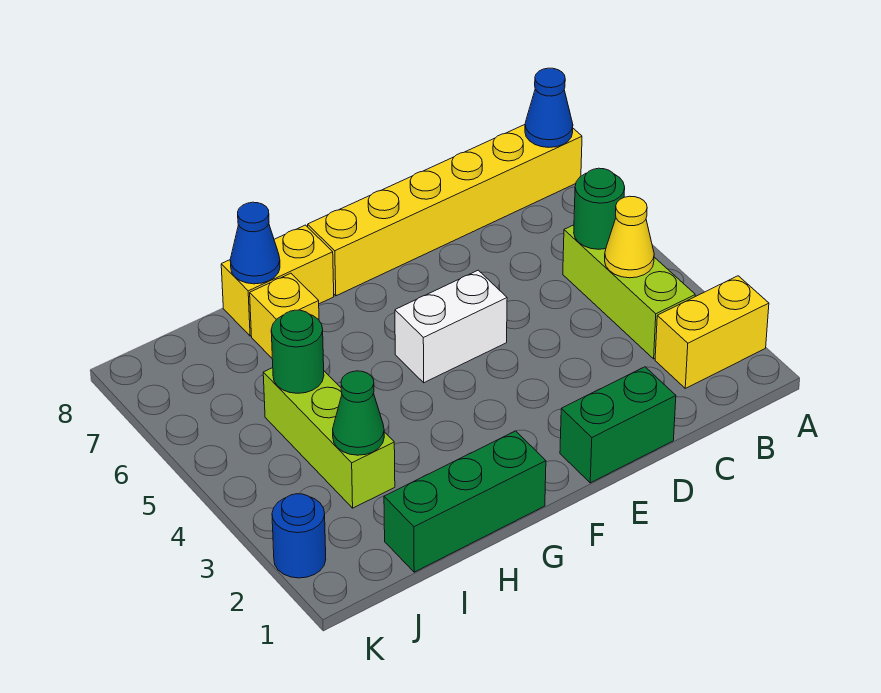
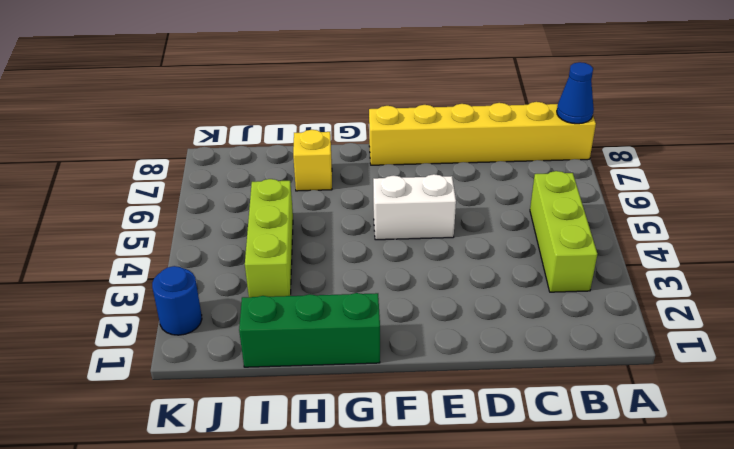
none -> yellow 1x2 brick [655,276,769,388]
none -> green 1x2 brick [560,367,676,483]
none -> yellow 1x2 brick [221,225,334,336]

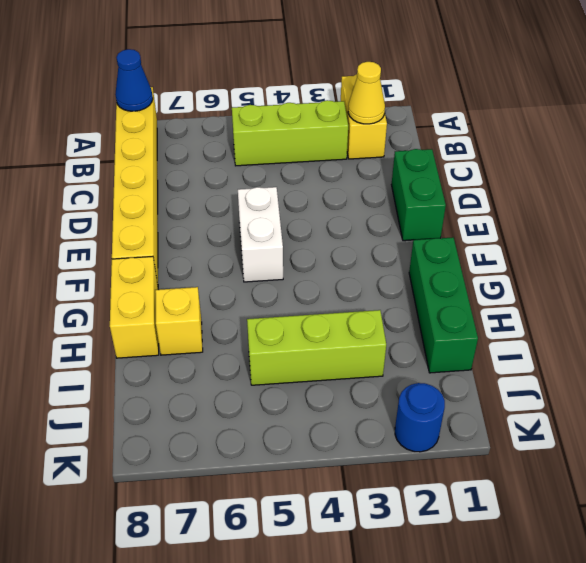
yellow 1x1 cone [348,62,385,124] -> yellow 1x1 cone moved to [605,196,654,278]
none -> green 1x1 round brick [574,168,625,249]
none -> blue 1x1 cone [230,202,280,284]
none -> green 1x1 cone [333,371,384,455]

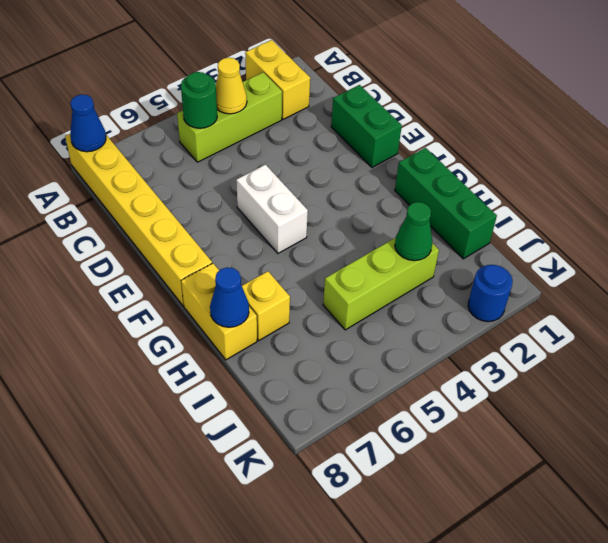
none -> green 1x1 round brick [271,310,324,393]

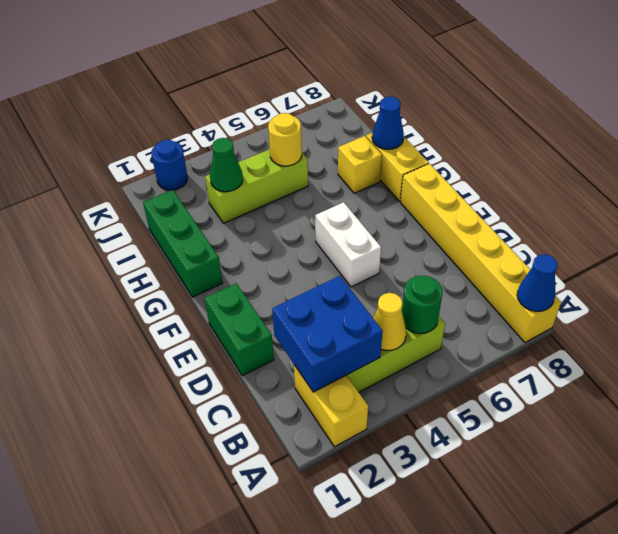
blue 2x2 brick [272,276,383,392] -> none
yellow 1x1 round brick [268,113,302,166] -> green 1x1 round brick [271,310,324,393]

